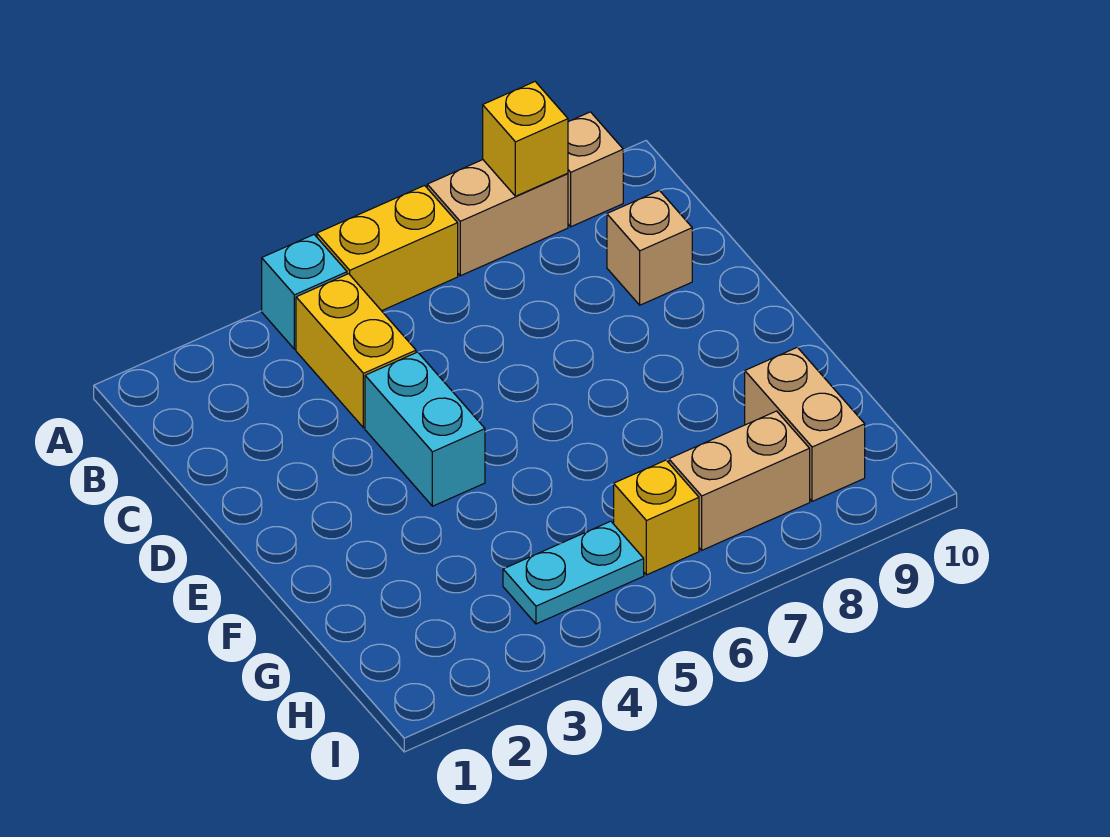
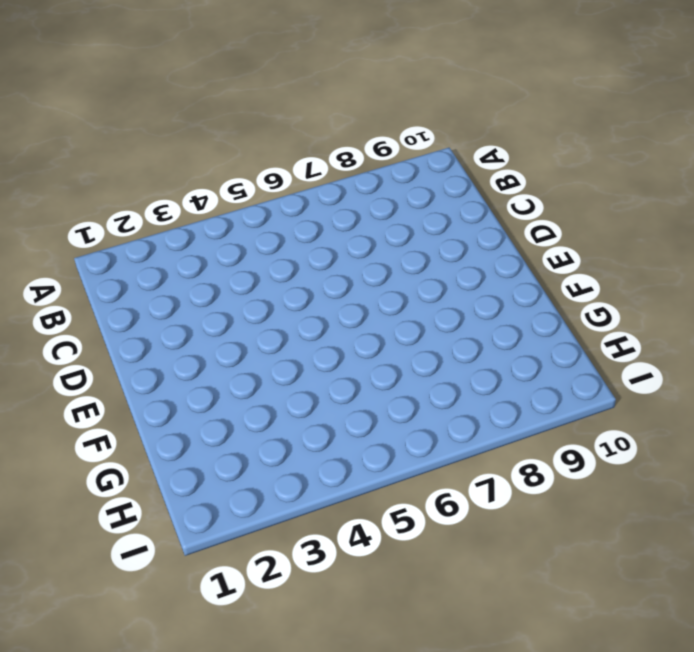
none -> cyan 1x1 brick [262,235,347,349]
none -> yellow 1x2 brick [317,185,458,311]
none -> tan 1x2 brick [427,160,568,276]

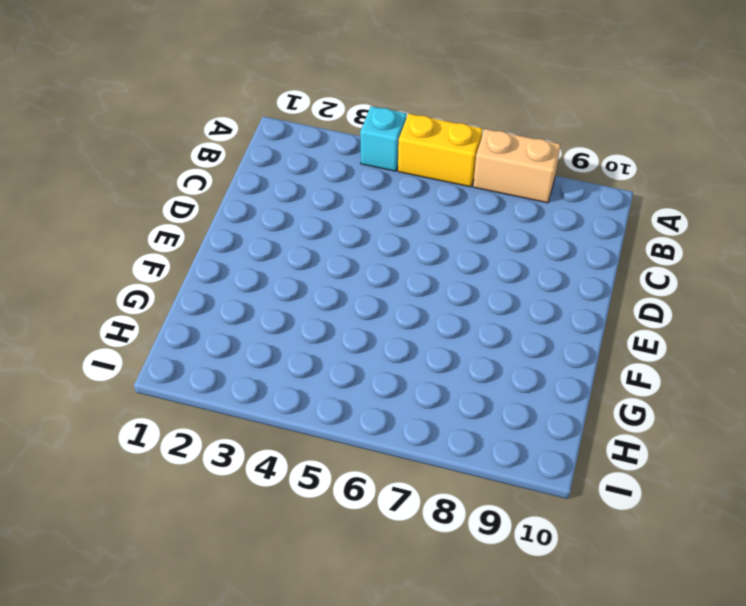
none -> tan 1x1 brick [568,112,623,227]
none -> yellow 1x2 brick [296,274,416,428]
none -> tan 1x1 brick [607,190,692,305]

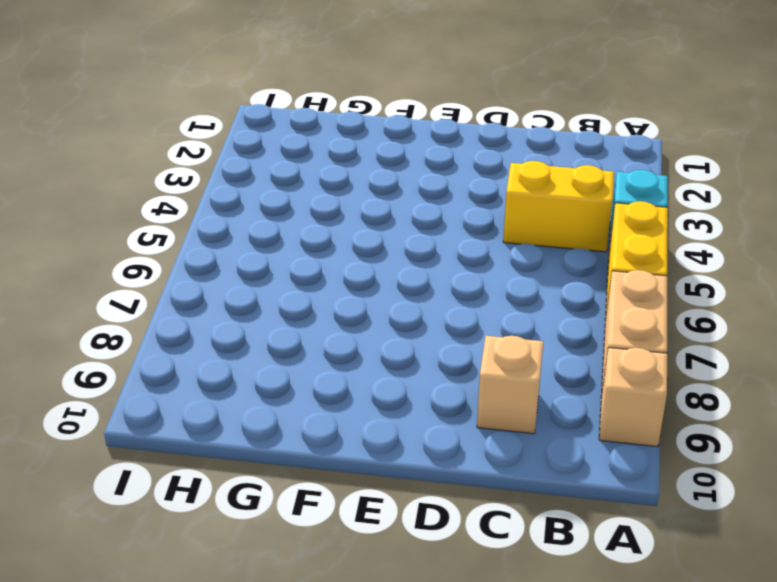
none -> cyan 1x2 brick [365,352,485,506]
none -> tan 1x2 brick [745,347,865,501]
none -> cyan 1x2 plate [503,521,644,624]

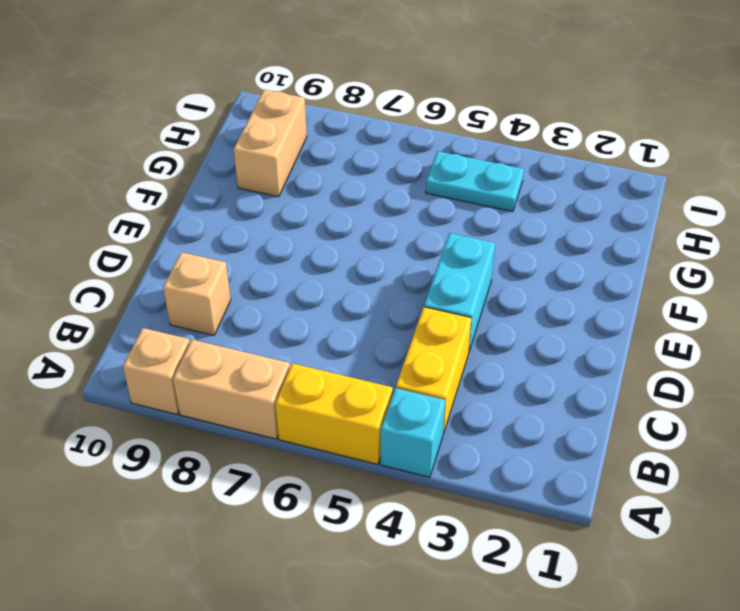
none -> yellow 1x1 brick [614,460,699,575]
none -> tan 1x2 brick [669,411,810,550]
none -> yellow 1x1 brick [483,82,568,196]

